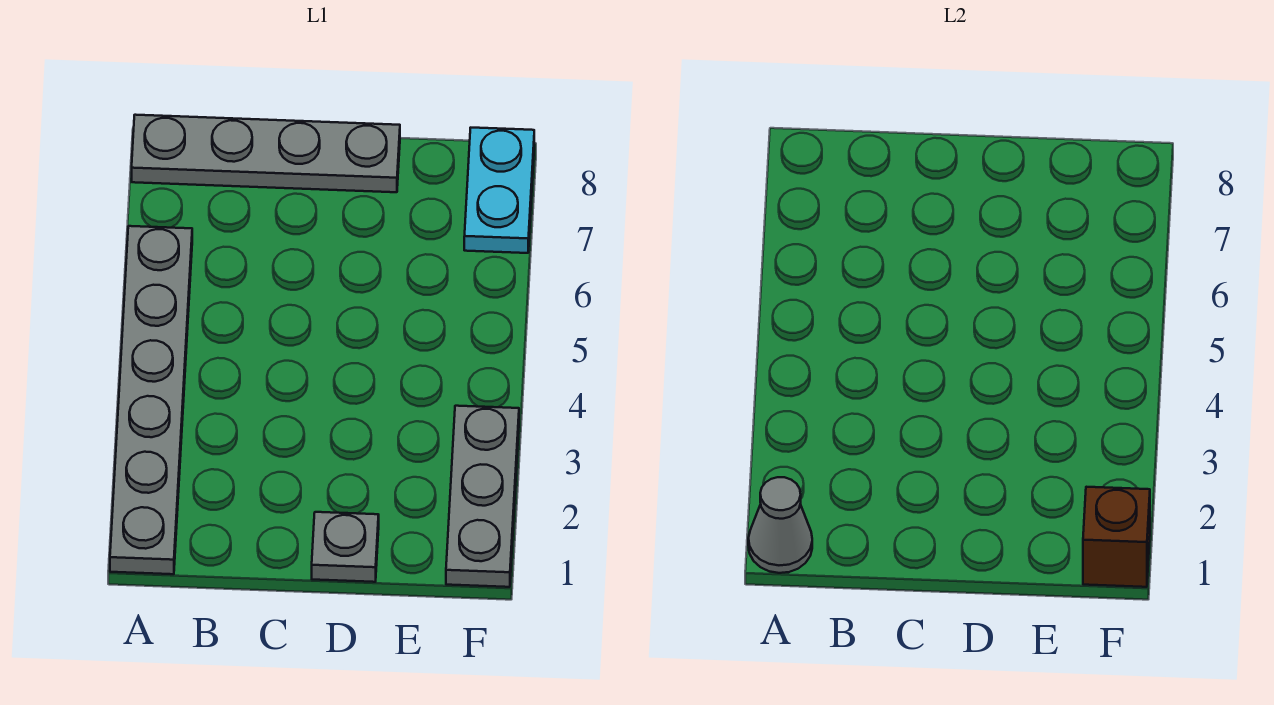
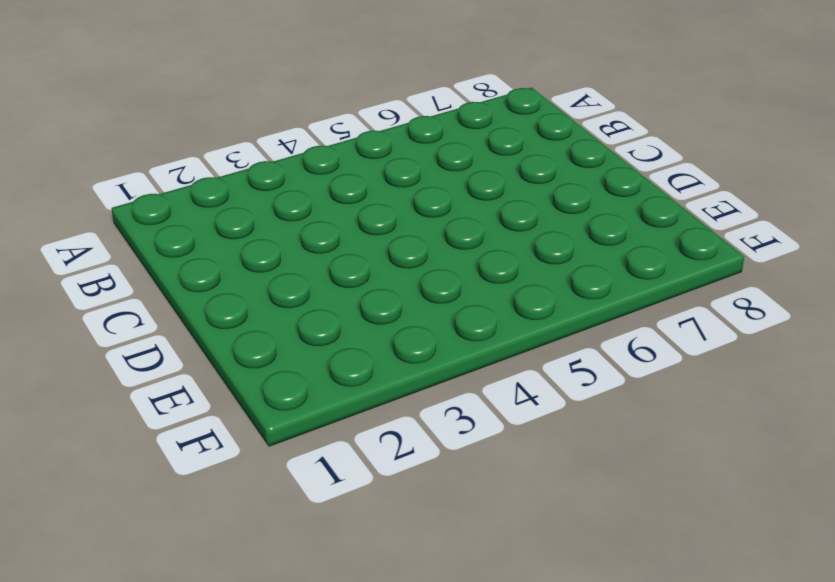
none -> grey 1x6 plate [110,226,192,574]
none -> grey 1x4 plate [132,115,400,192]

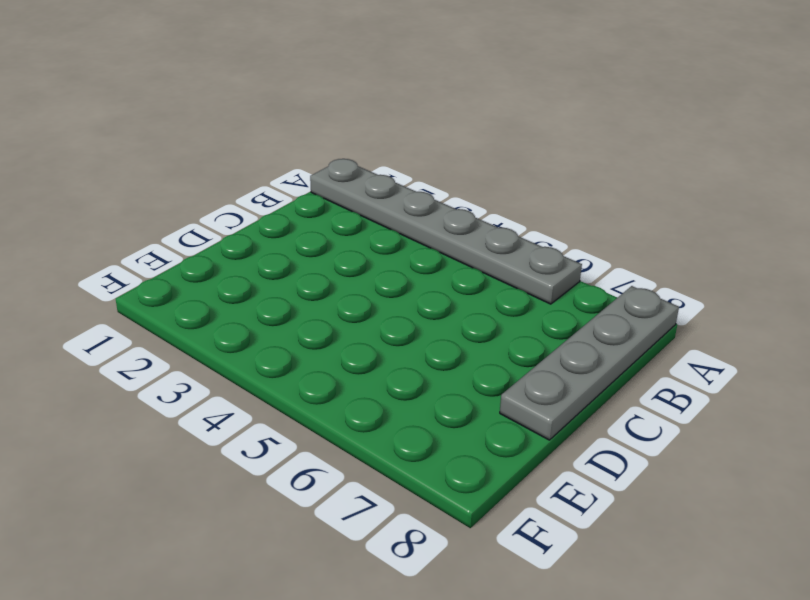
none -> grey 1x1 plate [312,512,379,582]
none -> grey 1x3 plate [446,406,519,587]

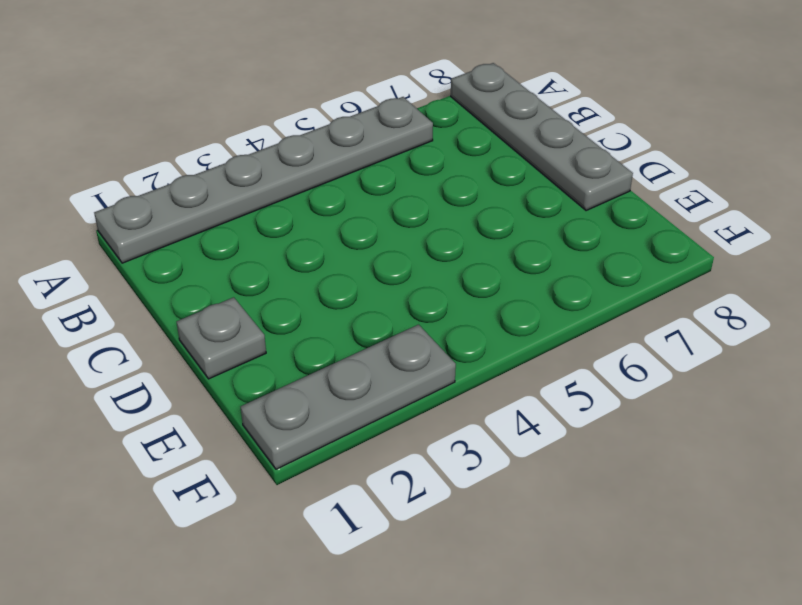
none -> cyan 1x2 plate [464,128,534,253]
none -> grey 1x1 cone [748,477,812,573]

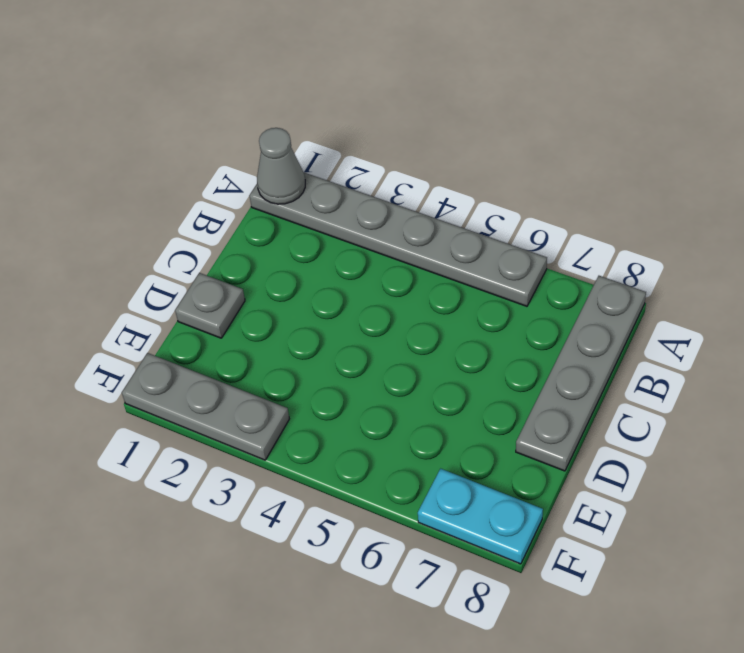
none -> brown 1x1 brick [1083,487,1150,587]

